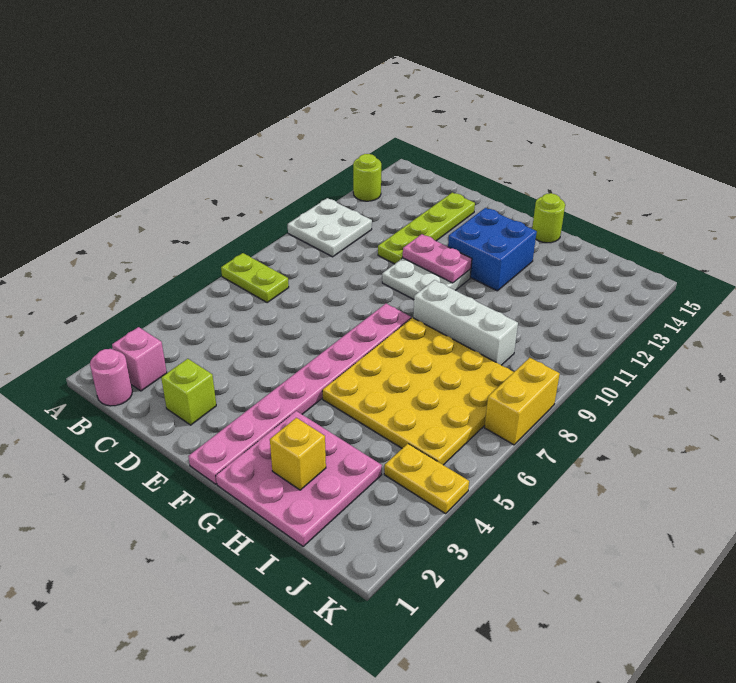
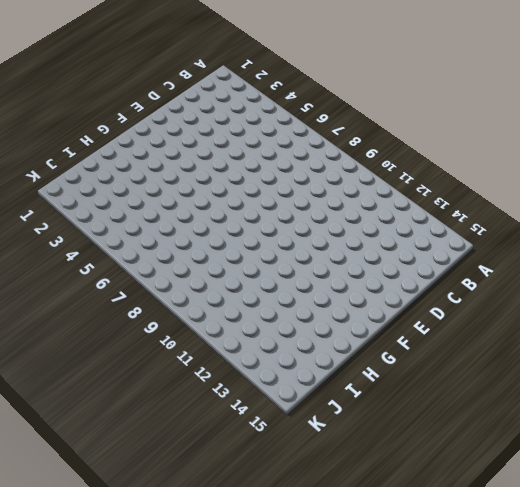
none -> lime 1x2 plate [221,253,289,303]
none -> white 2x2 plate [288,198,372,257]
none -> lime 1x1 round brick [353,154,381,201]

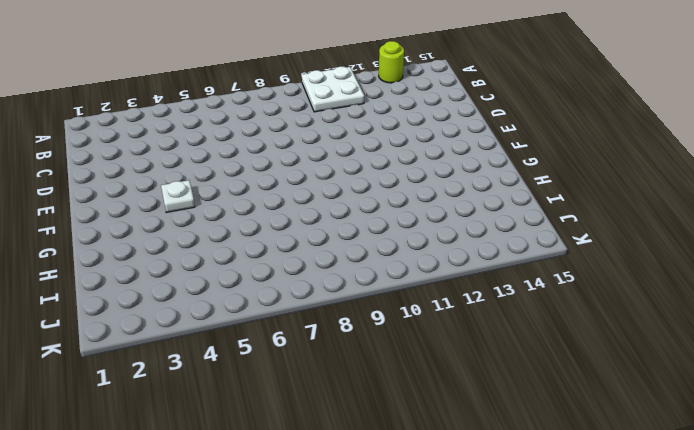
white 1x1 plate [161,180,195,213] -> pink 1x8 plate [188,304,411,484]
none -> lime 1x2 plate [221,253,289,303]
none -> pink 1x1 round brick [90,349,132,406]
none -> pink 1x1 brick [112,327,167,391]

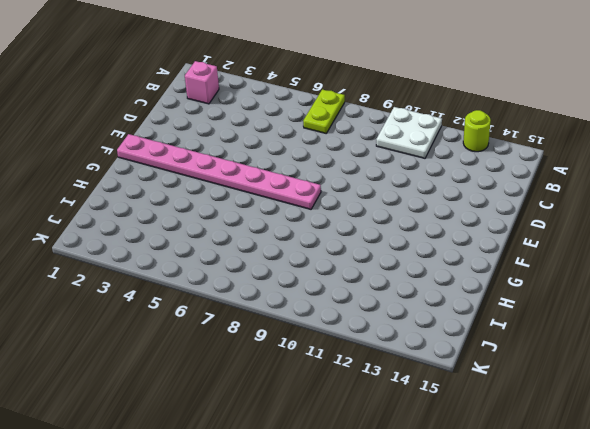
none -> pink 1x1 round brick [90,349,132,406]
none -> lime 1x1 brick [161,359,216,425]
none -> lime 1x4 plate [378,193,475,264]

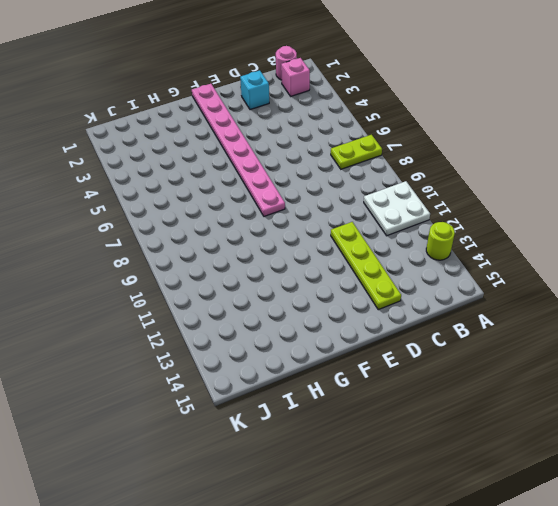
cyan 1x1 brick [240,70,269,110] -> lime 1x1 brick [161,359,216,425]
none -> white 2x2 plate [382,258,471,300]
none -> blue 2x2 brick [448,208,537,291]
none -> pink 3x3 plate [216,411,382,546]

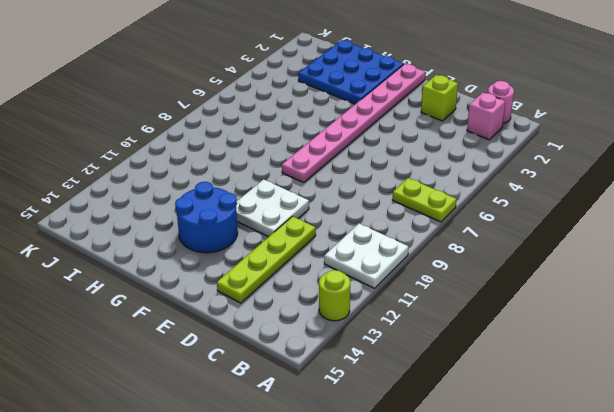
blue 2x2 round brick [175,182,238,253] -> blue 2x2 brick [448,208,537,291]
blue 3x3 plate [298,40,404,104] -> pink 3x3 plate [216,411,382,546]
none -> yellow 4x4 plate [322,318,514,465]
none -> white 1x3 brick [413,280,518,365]
none -> lime 1x1 round brick [532,193,565,243]

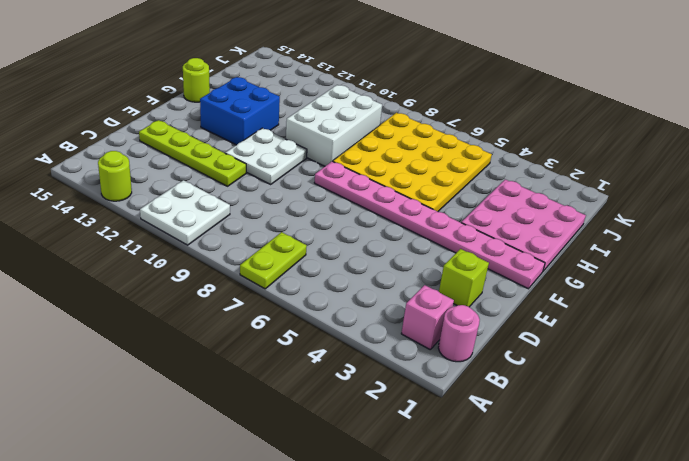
white 2x3 brick [286,85,382,166] -> white 1x3 brick [413,280,518,365]
none -> yellow 1x2 plate [384,444,469,514]
none -> yellow 1x2 brick [484,358,560,445]
none -> pink 1x2 plate [403,234,472,283]

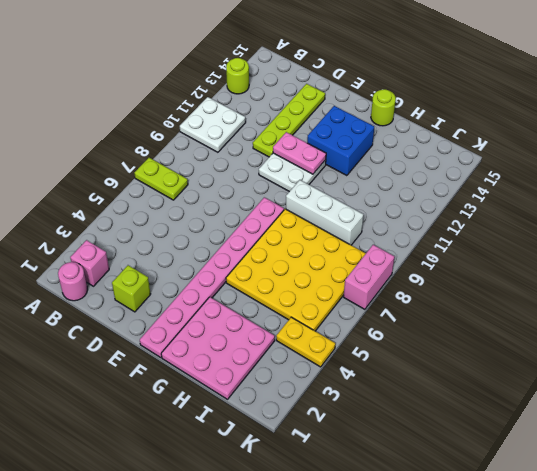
pink 1x2 brick [343,245,395,309] -> yellow 1x2 brick [484,358,560,445]
none -> yellow 1x1 brick [270,418,326,490]

